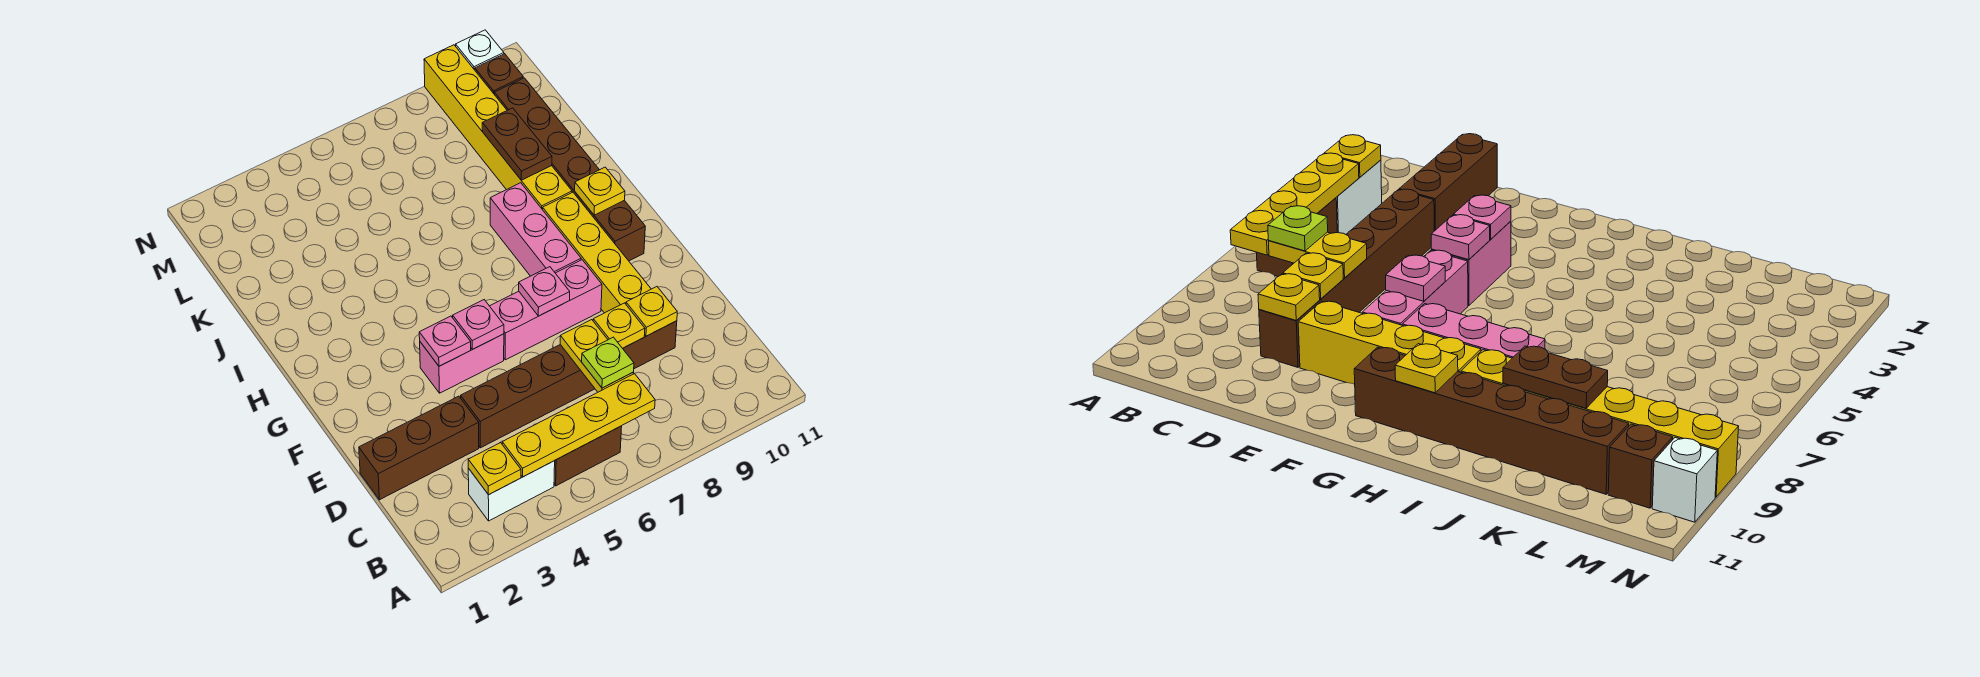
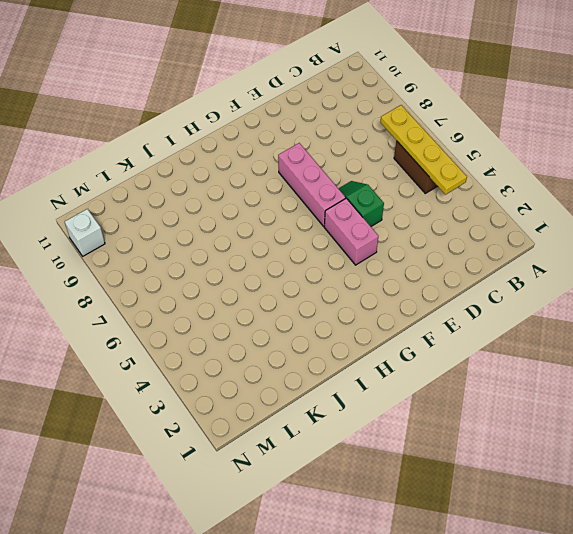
green 1x2 slope [338,181,384,226] -> none
none -> white 1x2 brick [468,461,555,521]
none -> brown 1x3 brick [359,396,479,500]
none -> brown 1x6 brick [461,321,677,448]

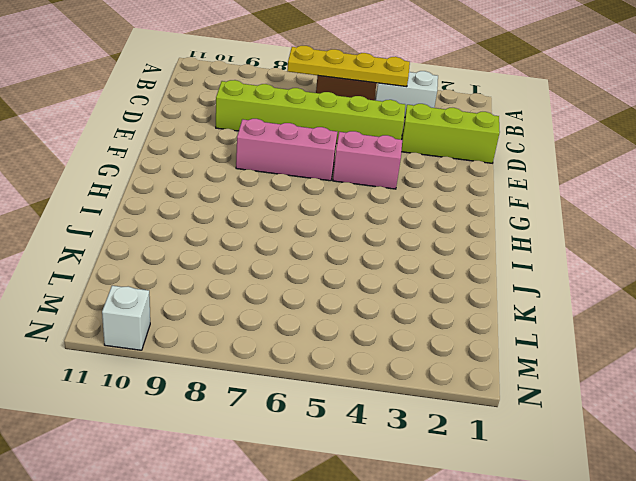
lime 1x3 brick [401,104,500,163] -> brown 1x3 brick [359,396,479,500]
lime 1x6 brick [216,80,405,144] -> brown 1x6 brick [461,321,677,448]
none -> yellow 1x4 brick [543,192,651,313]
none -> pink 1x3 brick [490,183,581,276]
none -> brown 1x6 brick [494,78,645,261]

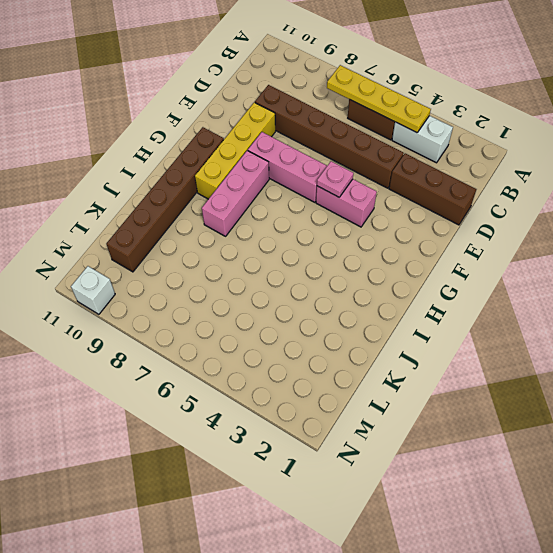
none -> yellow 1x6 brick [424,45,572,210]
none -> brown 1x1 brick [475,54,523,93]
none -> yellow 1x1 plate [468,443,521,495]

